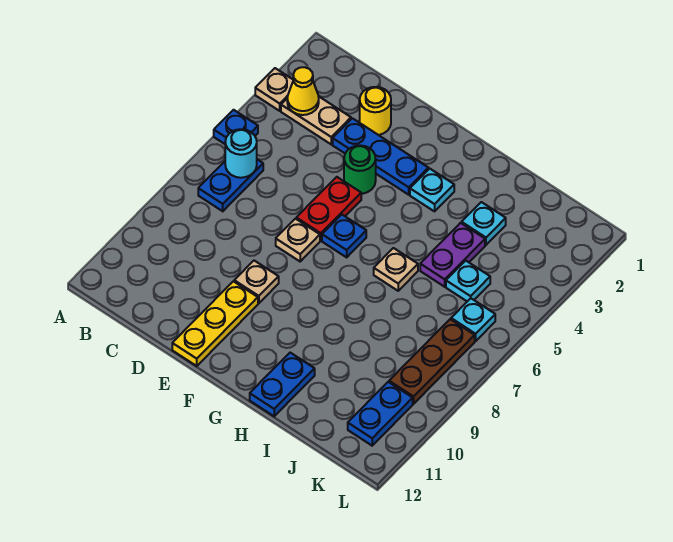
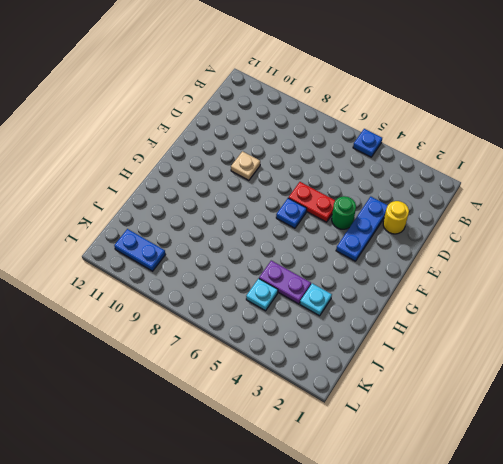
none -> tan 1x1 plate [255,68,293,111]
none -> tan 1x2 plate [281,96,351,144]
none -> blue 1x2 plate [198,160,263,211]

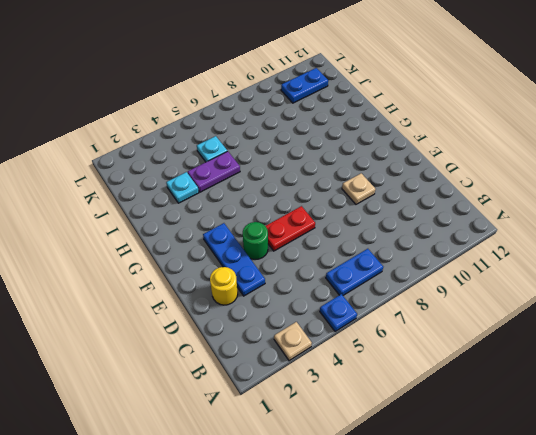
none -> tan 1x2 plate [281,96,351,144]
none -> tan 1x1 plate [276,219,320,261]
none -> yellow 1x3 plate [172,281,258,366]

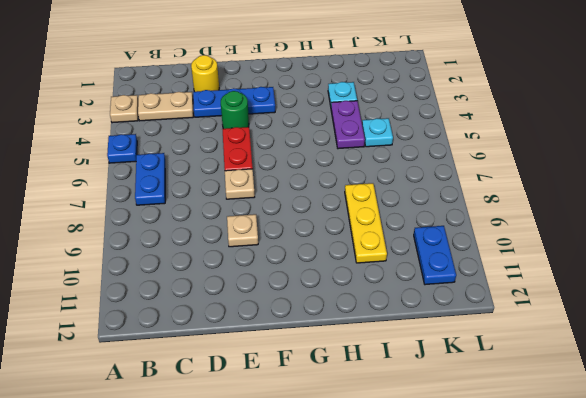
yellow 1x3 plate [345,183,387,263] -> yellow 1x3 plate moved to [172,281,258,366]
none -> blue 1x1 plate [322,215,366,257]
none -> cyan 1x1 plate [410,168,454,211]
none -> tan 1x1 plate [374,248,418,291]

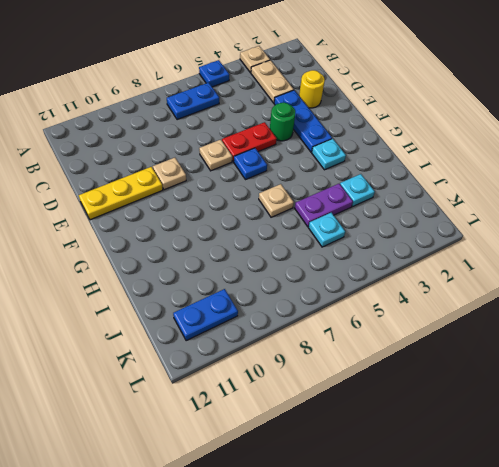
none -> blue 1x2 plate [250,353,315,416]
none -> cyan 1x1 plate [451,298,495,341]
none -> brown 1x3 plate [389,319,475,404]

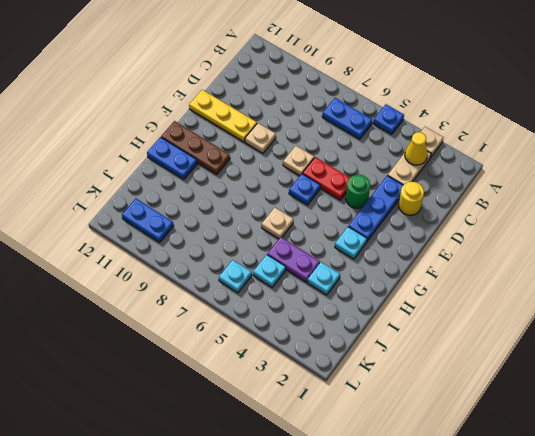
brown 1x3 plate [161,121,230,174] -> brown 1x3 plate moved to [389,319,475,404]
none -> cyan 1x1 round brick [225,129,257,178]

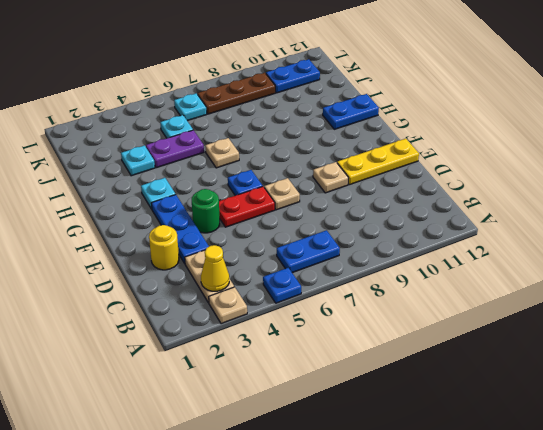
none -> cyan 1x1 round brick [225,129,257,178]

